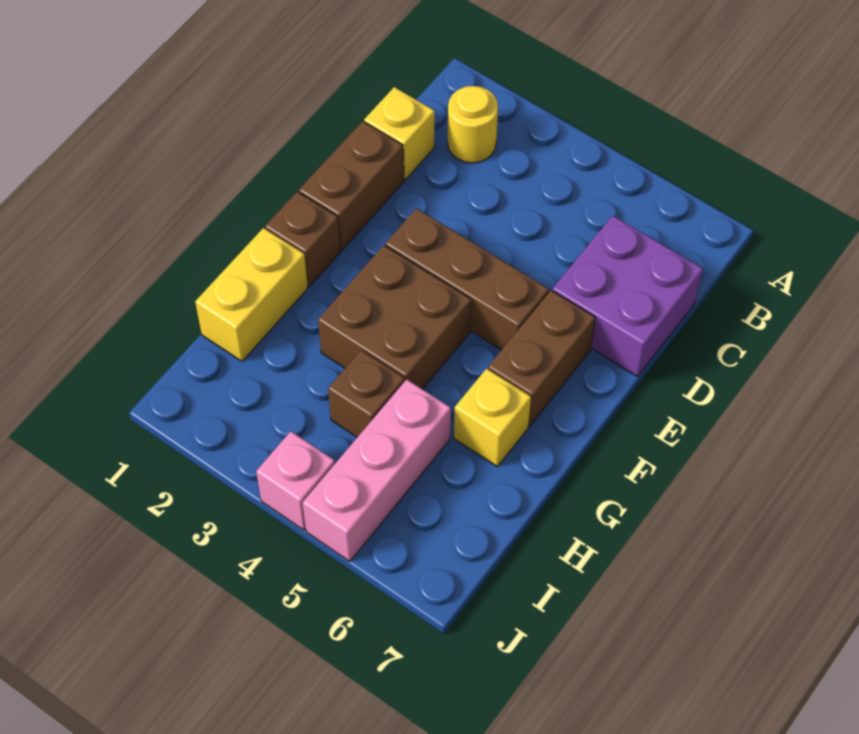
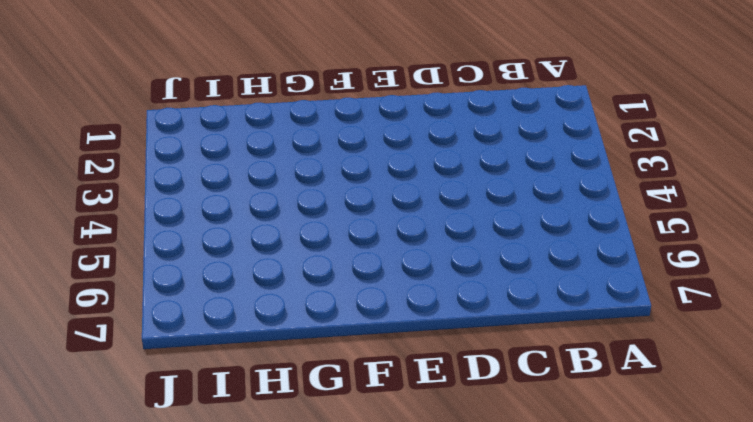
none -> yellow 1x1 round brick [448,86,498,163]
none -> yellow 1x1 brick [364,87,435,180]
none -> purple 2x2 brick [552,216,703,377]

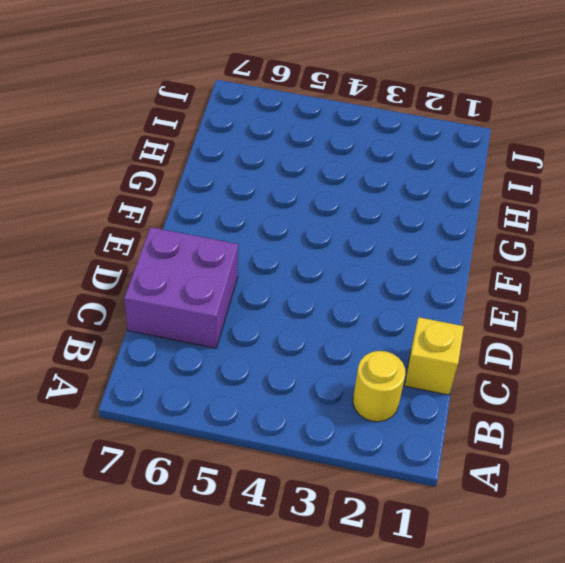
none -> brown 1x2 brick [299,121,404,250]
none -> brown 1x3 brick [385,209,549,350]
none -> brown 1x2 brick [488,290,595,426]

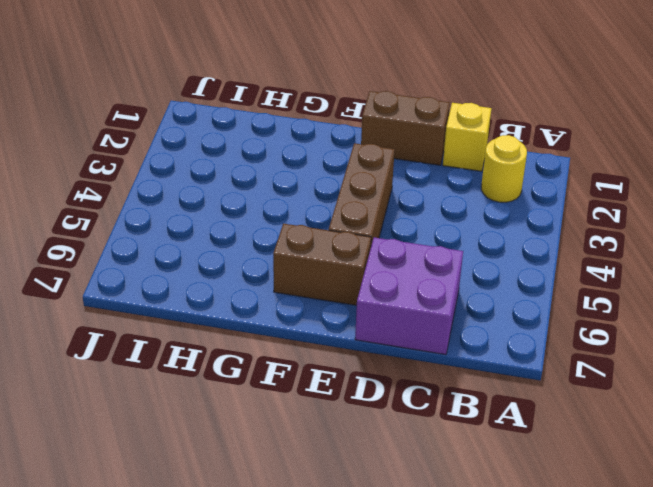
none -> brown 1x1 brick [265,192,341,286]
none -> brown 2x2 brick [318,245,471,389]
none -> yellow 1x2 brick [195,228,308,361]

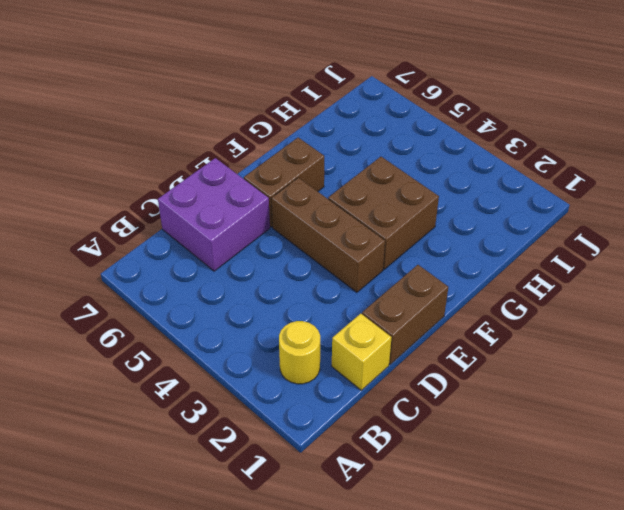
none -> brown 1x1 brick [265,192,341,286]
none -> yellow 1x2 brick [195,228,308,361]
none -> yellow 1x1 brick [454,369,531,467]

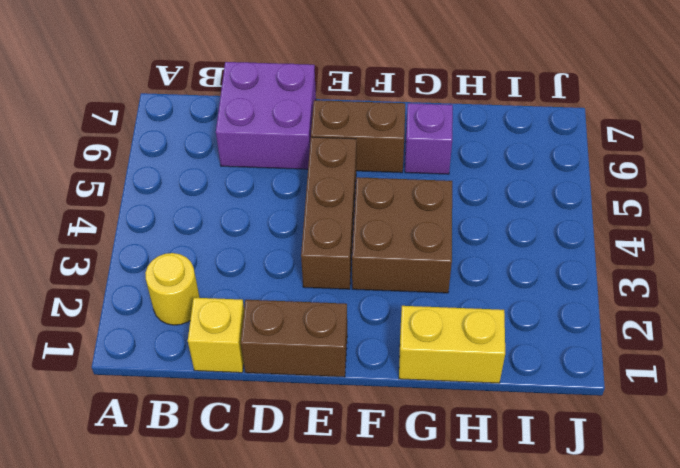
purple 1x1 brick [405,103,453,174] -> yellow 1x1 brick [454,369,531,467]
none -> brown 1x1 brick [265,192,341,286]
none -> brown 1x1 brick [328,350,405,437]
none -> pink 1x3 brick [303,379,451,561]

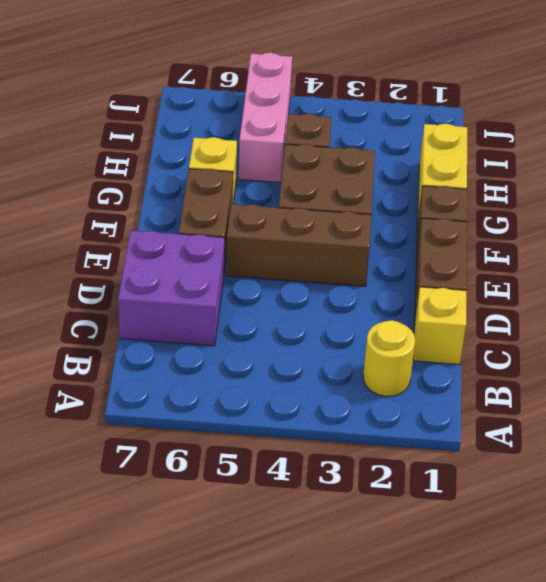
none -> pink 1x1 brick [256,431,335,530]

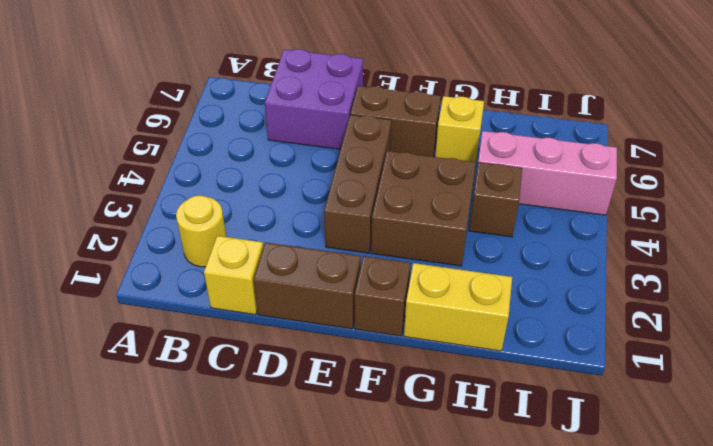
none -> pink 1x1 brick [256,431,335,530]

